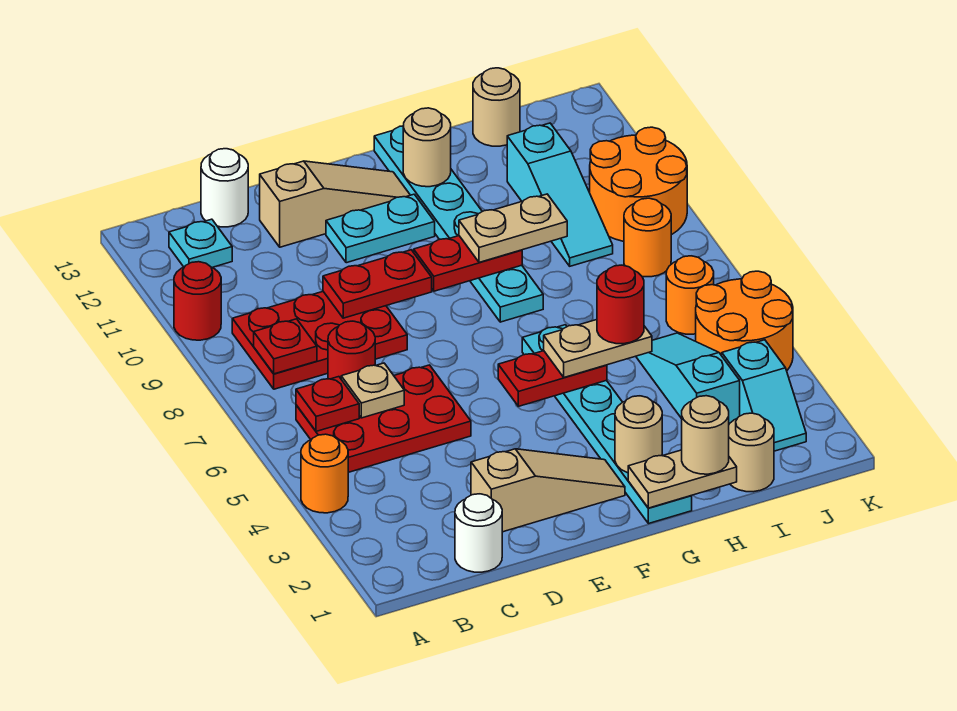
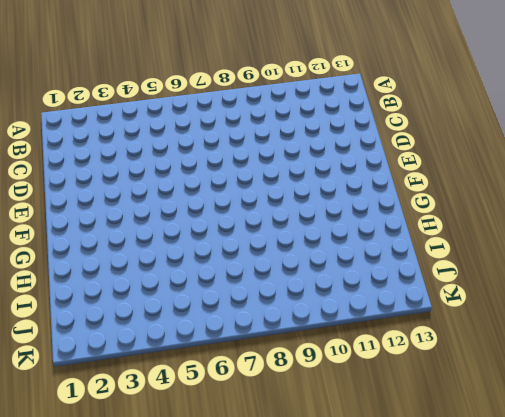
none -> orange 1x1 round brick [301,434,348,513]
none -> red 1x1 round brick [174,262,221,340]
none -> red 2x3 plate [296,365,471,472]
none -> red 2x3 plate [232,292,407,389]

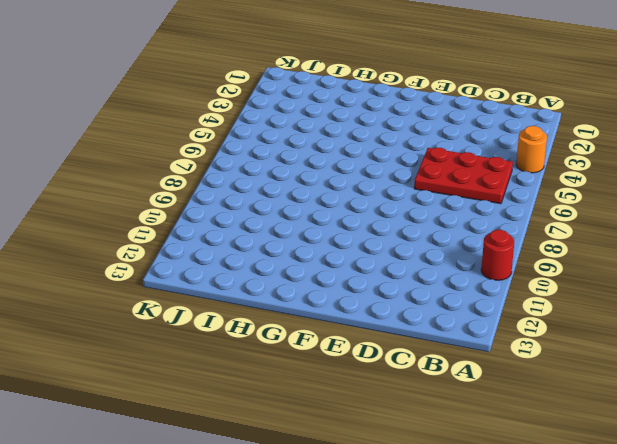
none -> red 2x3 plate [232,292,407,389]
none -> cyan 1x1 plate [169,219,232,268]
none -> white 1x1 round brick [455,494,502,572]
none -> red 1x1 round brick [328,321,375,379]

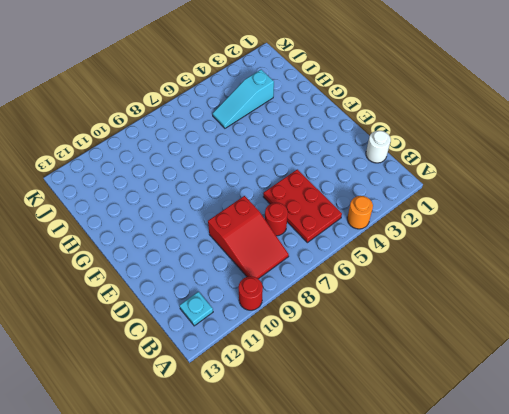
red 2x3 slope [208,196,289,279] -> red 2x3 plate [232,292,407,389]
none -> white 1x1 round brick [201,149,248,227]
none -> tan 1x3 slope [471,449,625,532]
none -> tan 1x3 slope [260,161,410,247]
none -> cyan 1x2 plate [326,194,435,263]

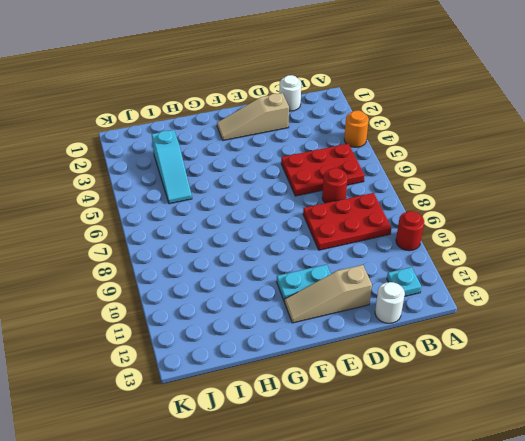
none -> cyan 1x6 plate [522,325,692,524]
none -> cyan 1x6 plate [374,126,543,322]
none -> tan 1x1 round brick [729,413,774,492]
none -> cyan 1x3 slope [507,123,613,266]

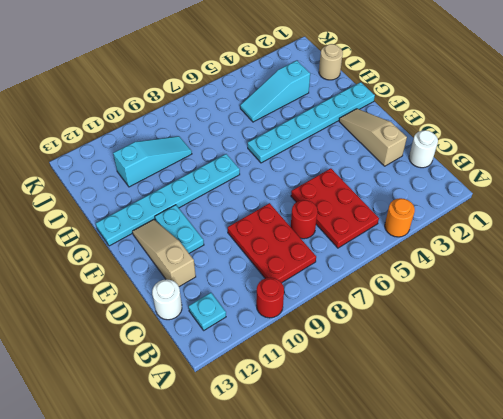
none -> tan 1x1 round brick [473,68,520,146]
none -> cyan 1x2 slope [722,340,806,451]
none -> orange 2x2 round brick [696,271,793,371]
none -> orange 1x1 round brick [666,256,714,334]

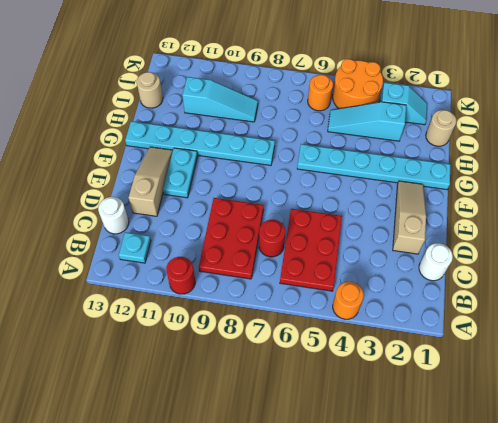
none -> orange 1x1 round brick [624,198,671,277]
none -> orange 2x2 round brick [590,127,687,241]
none -> red 1x1 plate [296,377,359,431]
none -> red 1x1 plate [254,319,317,374]

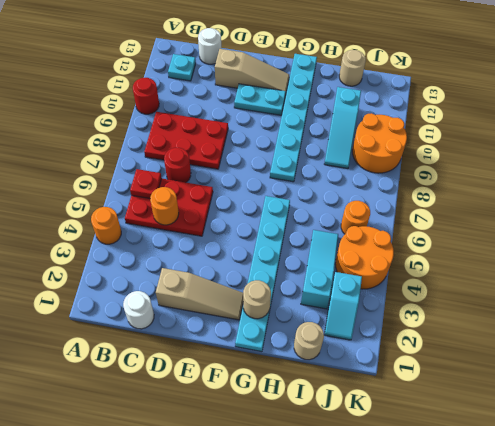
orange 1x1 round brick [150,187,179,225] -> orange 1x1 round brick moved to [624,198,671,277]
none -> red 1x1 plate [254,319,317,374]
none -> tan 1x1 plate [341,363,404,418]
none -> red 1x2 plate [323,250,432,318]
none -> red 1x2 plate [498,351,607,406]

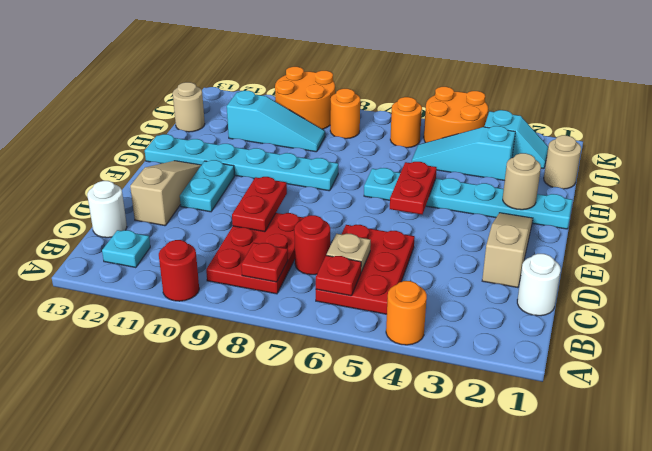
none -> red 1x2 plate [414,236,522,291]
none -> tan 1x2 plate [628,450,737,508]
none -> tan 1x1 round brick [403,108,451,187]
none -> tan 1x2 plate [544,320,652,377]

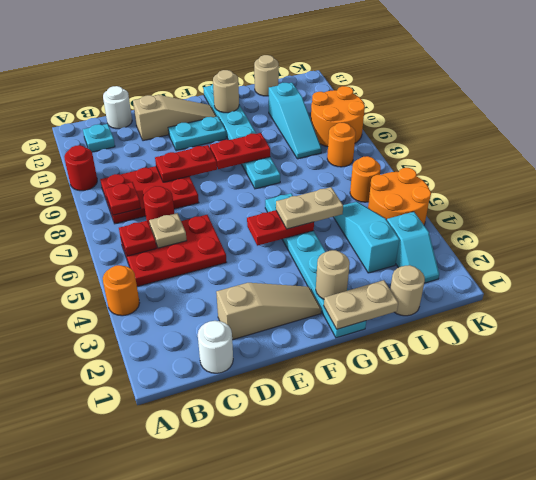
none -> tan 1x2 plate [459,194,567,262]
none -> tan 1x1 round brick [682,396,729,474]
none -> red 1x1 round brick [597,265,644,344]

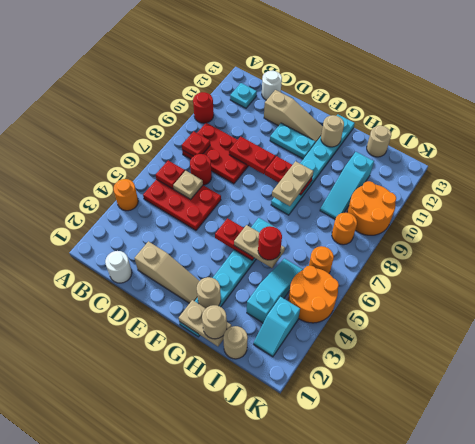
tan 1x2 plate [272,161,313,206] -> tan 1x2 plate turned to [459,194,567,262]

